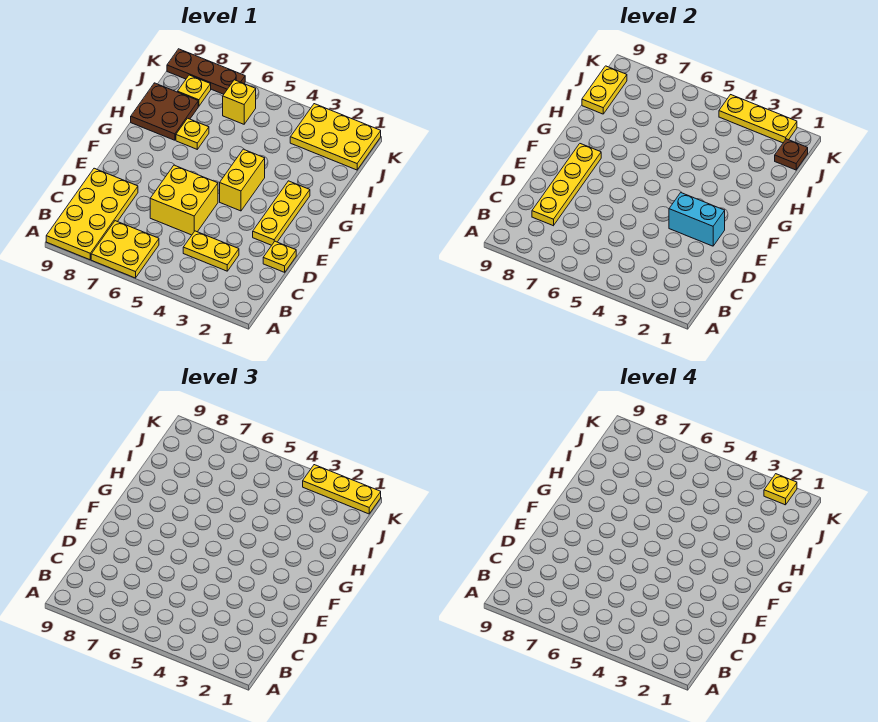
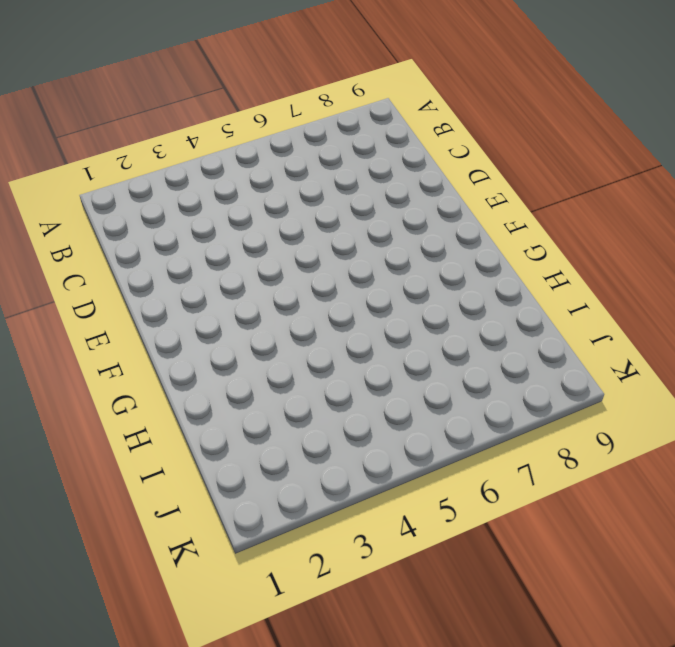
none -> yellow 2x2 plate [91,221,159,278]
none -> yellow 2x4 plate [46,168,138,260]
none -> yellow 1x2 plate [183,231,239,271]

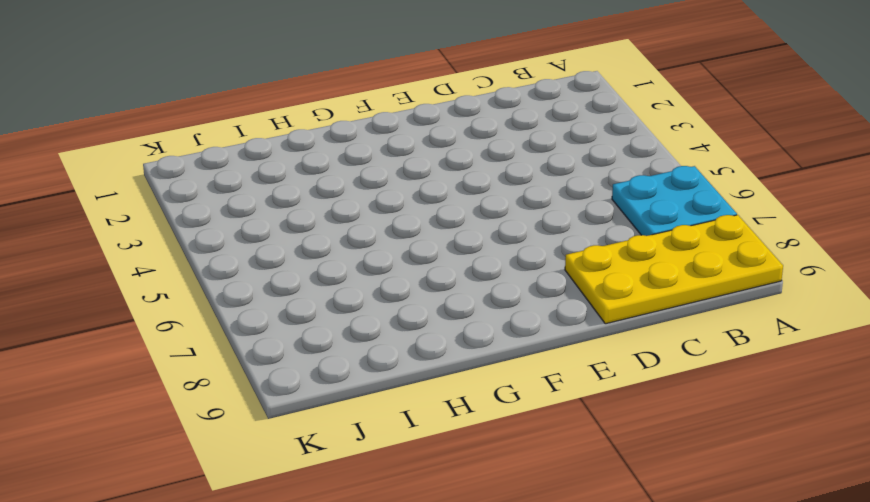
cyan 2x2 plate [612,166,737,236] -> yellow 2x2 plate [91,221,159,278]
none -> yellow 1x2 plate [183,231,239,271]
none -> yellow 1x1 plate [263,241,296,272]
none -> yellow 2x2 brick [150,165,218,235]

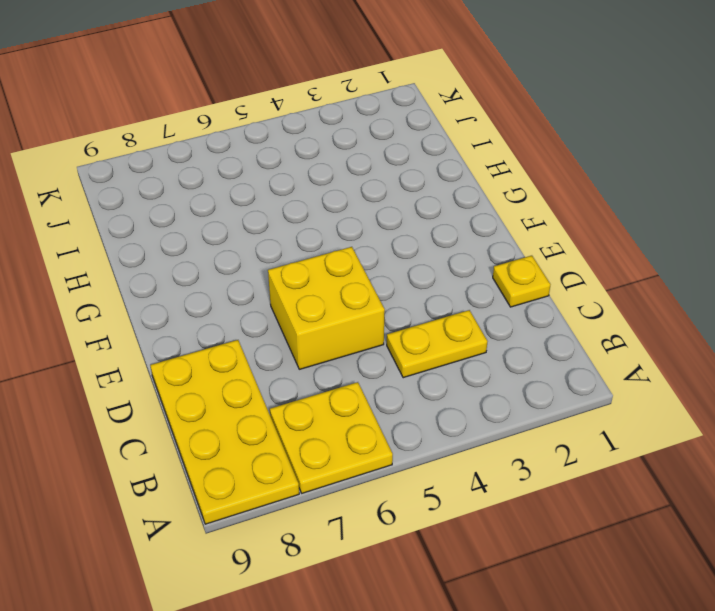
none -> yellow 1x3 plate [253,181,310,245]
none -> yellow 1x2 brick [220,149,265,211]
none -> yellow 1x1 plate [176,118,209,149]

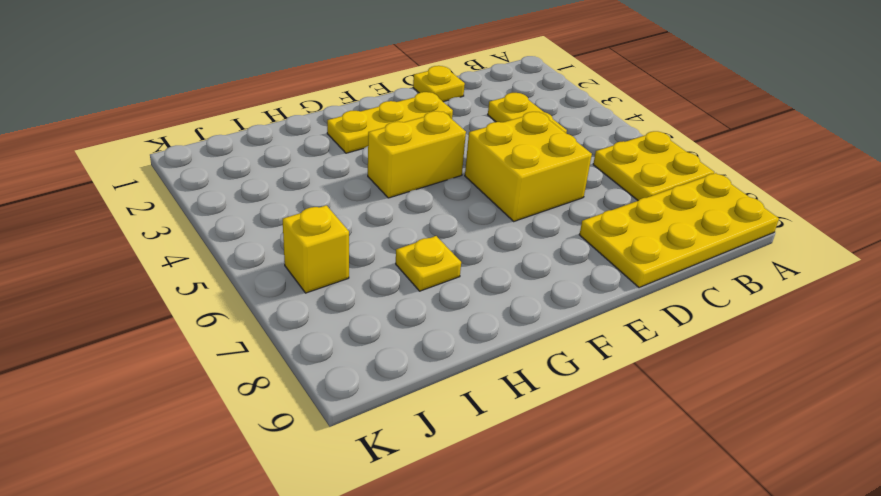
none -> brown 2x2 plate [131,83,198,140]
none -> yellow 2x3 plate [290,104,381,170]
none -> yellow 1x1 plate [178,75,211,106]

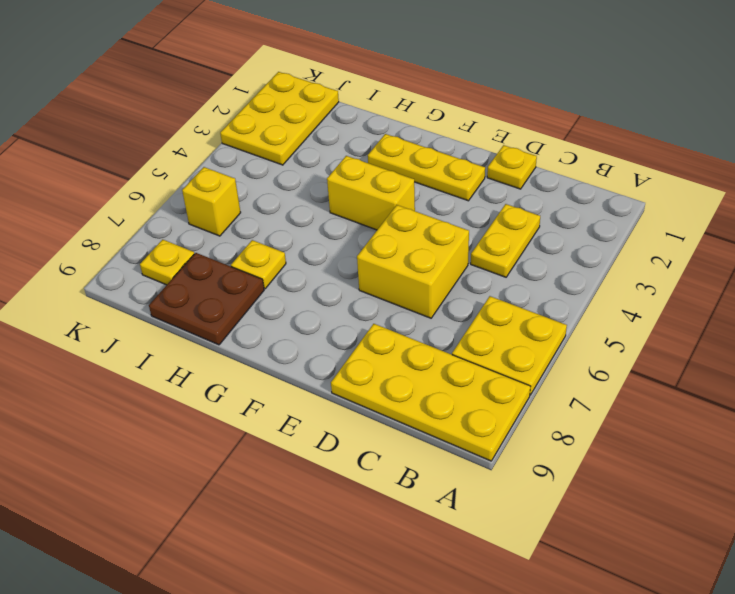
none -> brown 1x3 plate [167,49,245,94]
none -> yellow 1x4 plate [532,144,601,226]
none -> cyan 1x2 brick [669,193,725,246]

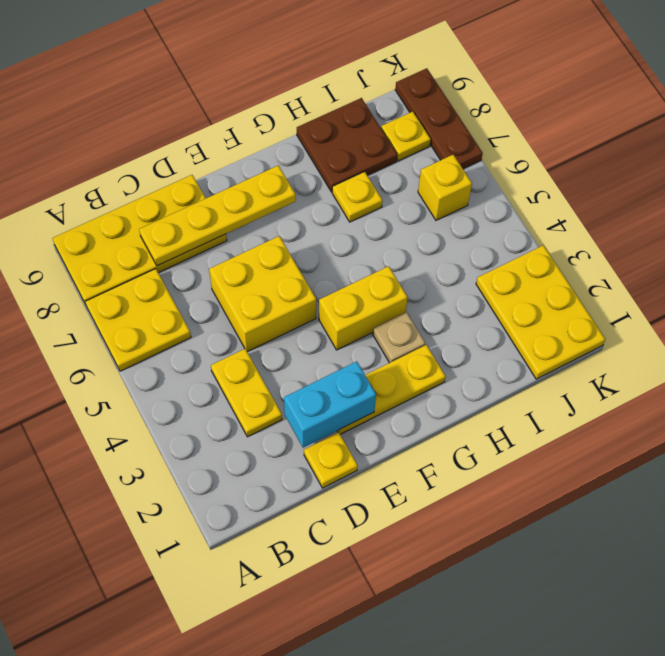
cyan 1x2 brick [284,361,376,448] -> cyan 1x2 brick turned to [669,193,725,246]
tan 1x1 plate [373,312,426,363] -> none
none -> yellow 1x2 plate [582,66,627,114]
none -> brown 1x1 plate [775,139,808,170]
none -> yellow 1x3 plate [719,95,797,143]

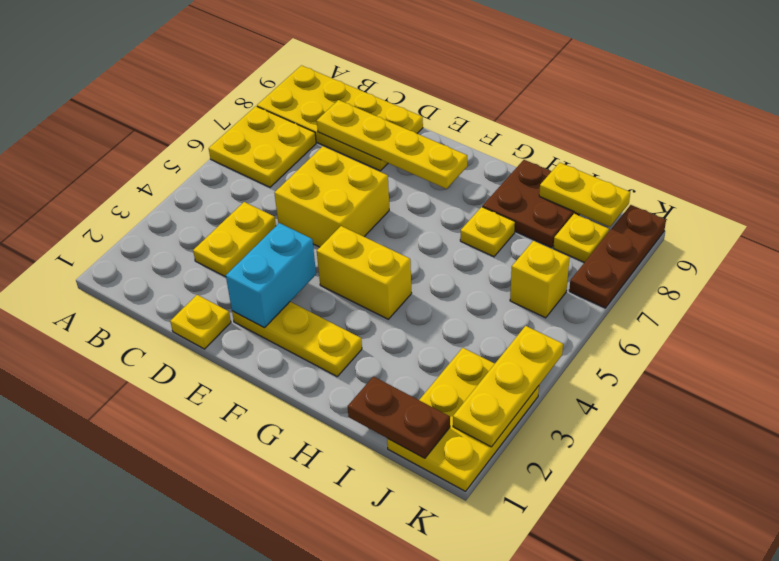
brown 1x2 plate [348,377,450,458] -> brown 1x1 plate [775,139,808,170]
none -> yellow 1x3 plate [303,465,381,514]
none -> yellow 1x1 plate [764,474,797,505]

